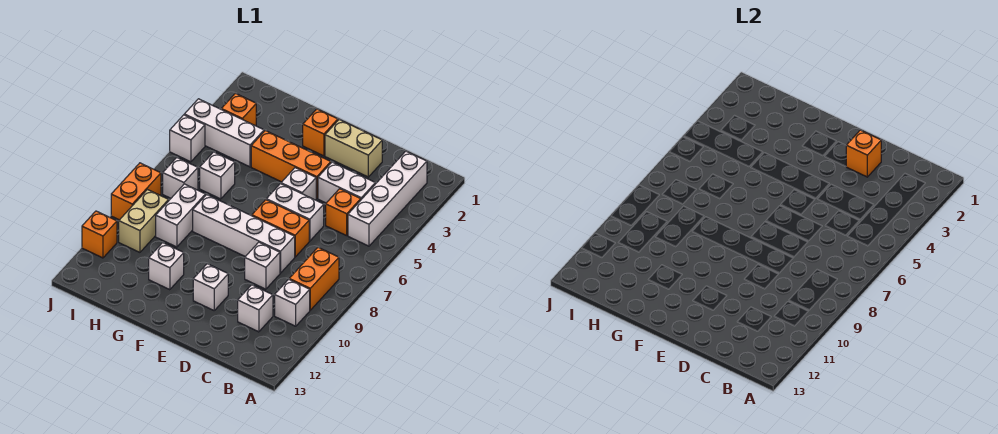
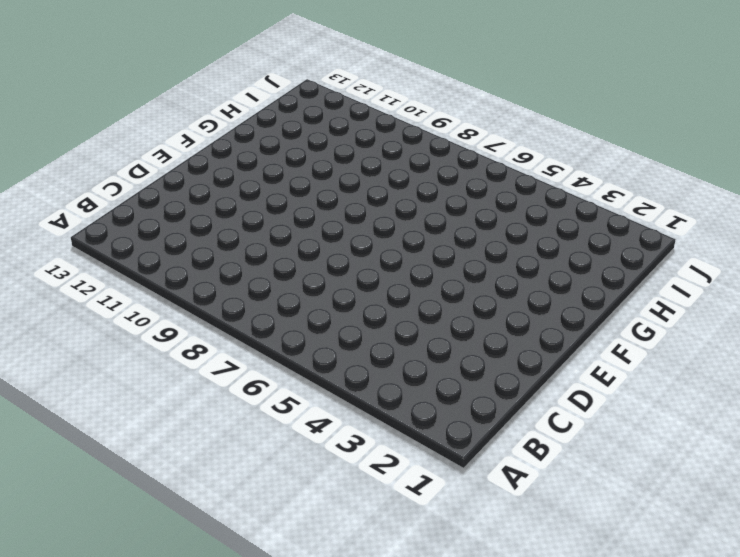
none -> white 1x4 brick [348,151,427,246]
none -> orange 1x2 brick [289,247,339,310]
none -> white 1x1 brick [275,279,310,326]

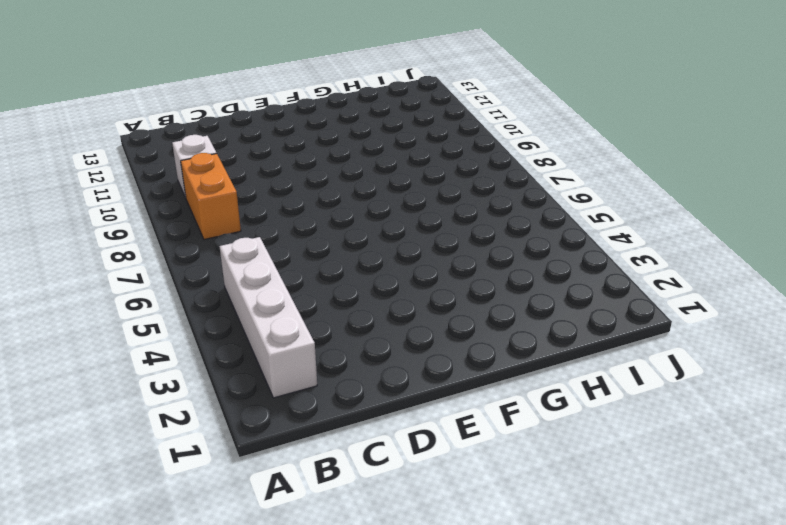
none -> white 1x2 brick [318,162,375,203]
none -> orange 1x1 brick [326,189,361,236]
none -> white 1x1 brick [238,285,273,332]

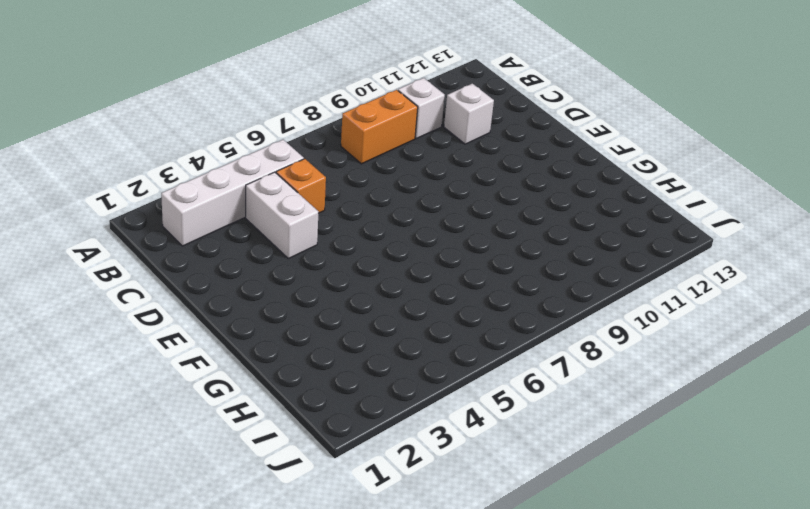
none -> tan 1x2 brick [325,120,382,177]
none -> white 1x2 brick [266,184,324,241]
none -> orange 1x2 brick [252,200,309,257]

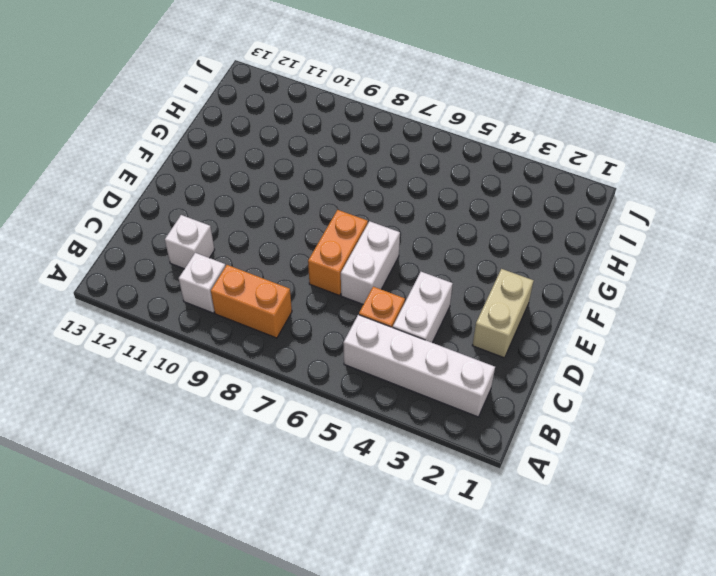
none -> white 1x4 brick [193,195,295,273]
none -> white 1x1 brick [245,242,280,289]
none -> orange 1x3 brick [251,131,331,199]

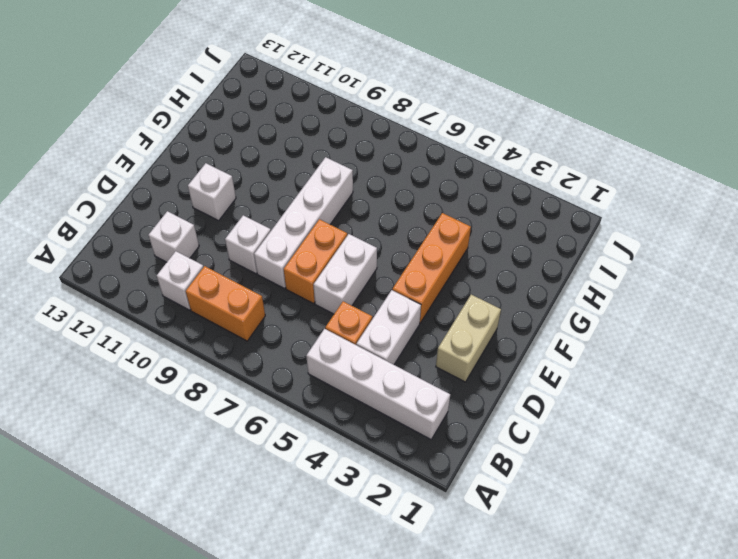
none -> white 1x1 brick [281,168,316,200]
none -> orange 1x1 brick [303,109,338,156]
none -> white 1x1 brick [149,243,184,290]

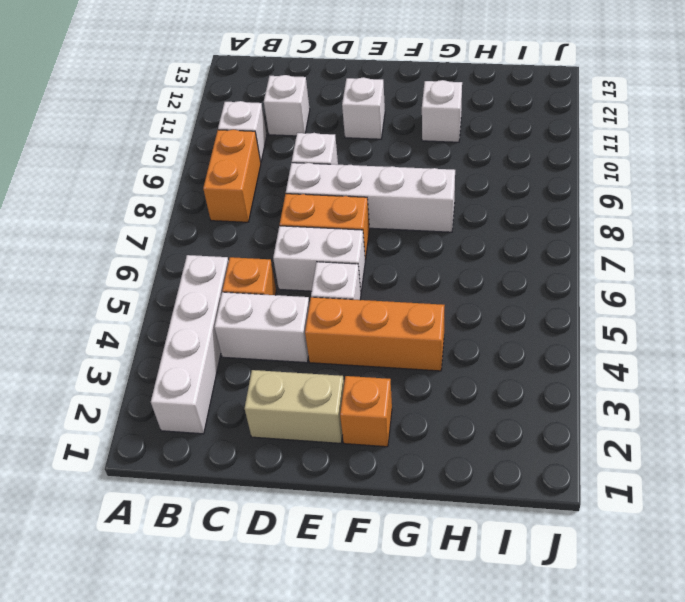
none -> white 1x3 brick [184,99,264,167]
none -> white 1x1 brick [200,152,235,199]
none -> white 1x2 brick [156,184,205,247]

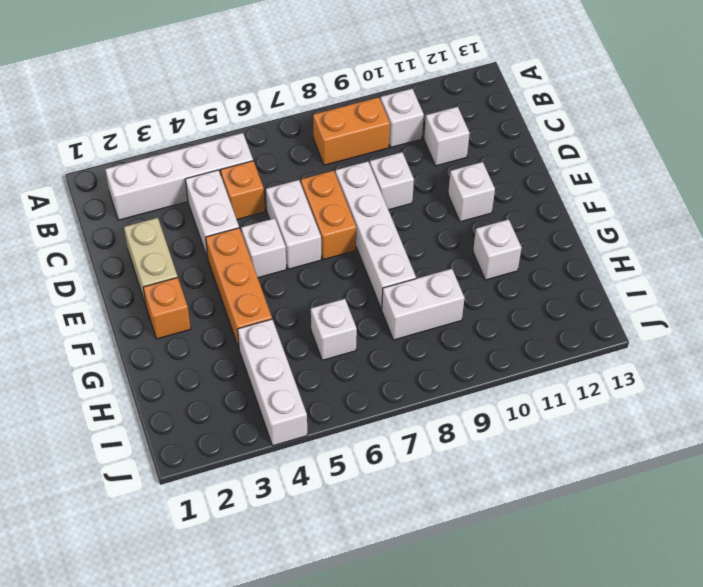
none -> orange 1x1 brick [221,93,256,126]
none -> white 1x1 brick [163,158,198,198]
none -> tan 1x2 brick [119,190,169,252]

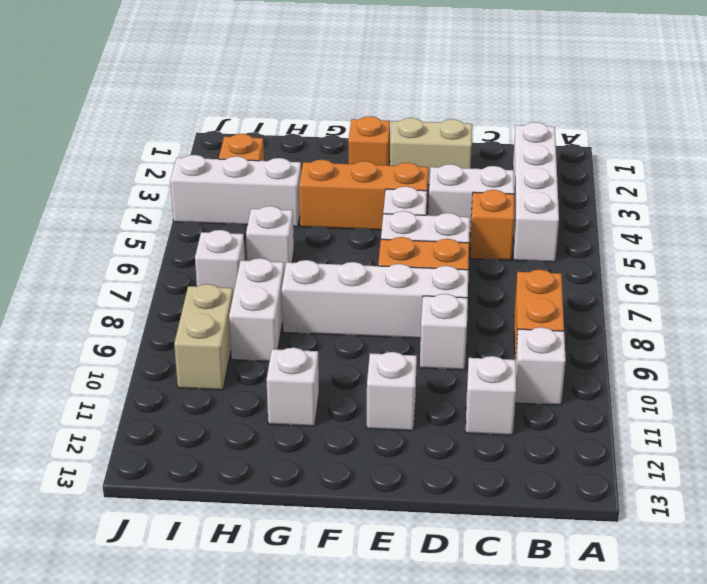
none -> white 1x1 brick [170,115,205,162]
none -> orange 1x2 brick [111,163,161,220]
none -> orange 1x1 brick [82,211,117,258]

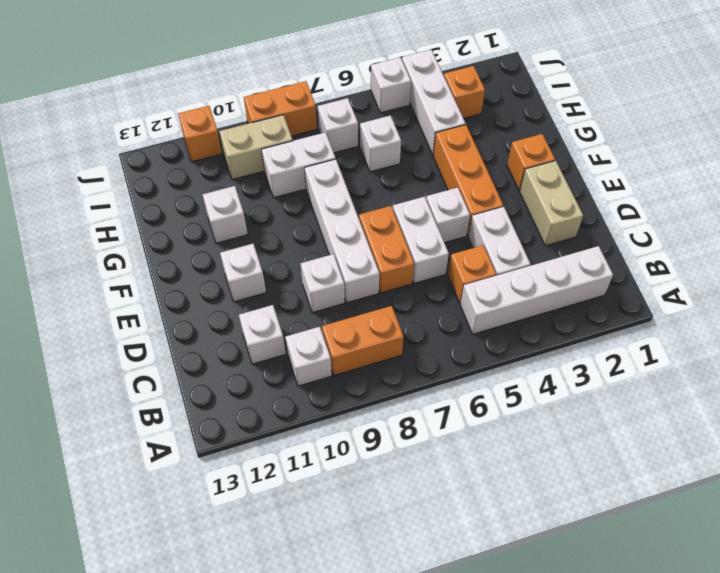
none -> orange 1x1 brick [846,130,881,177]

